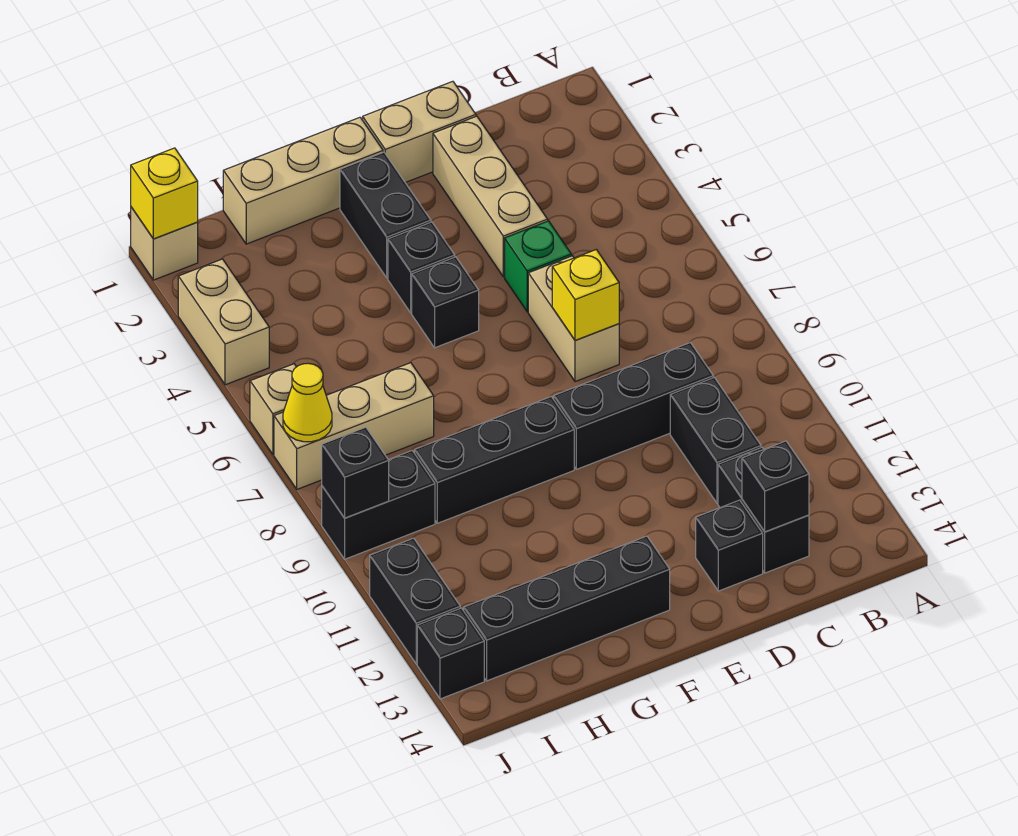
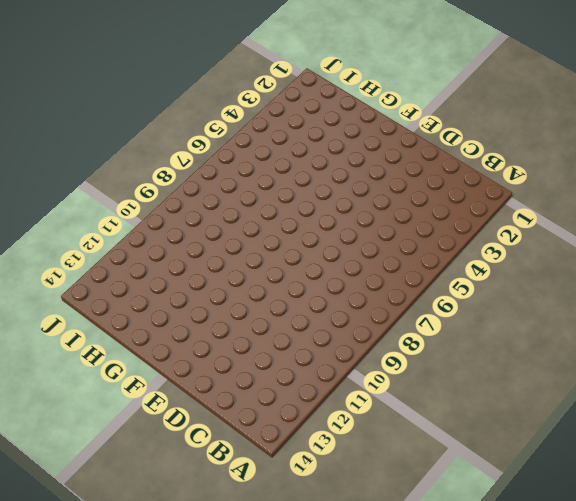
none -> black 1x3 brick [554,343,713,469]
none -> black 1x2 brick [670,378,761,503]
none -> black 1x2 brick [718,447,809,573]

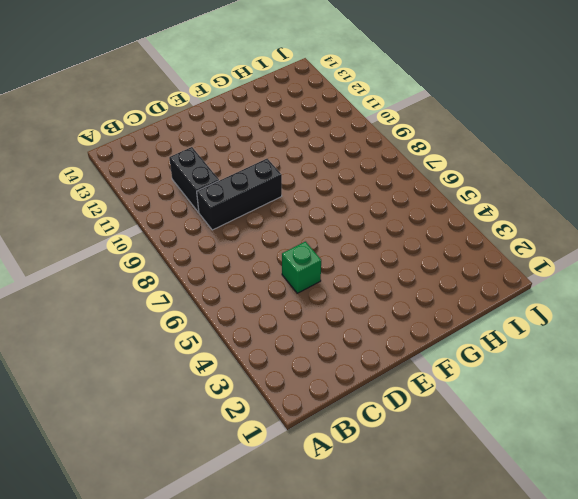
none -> black 1x2 brick [718,447,809,573]
none -> tan 1x2 brick [363,81,476,183]
none -> tan 1x3 brick [433,116,548,277]

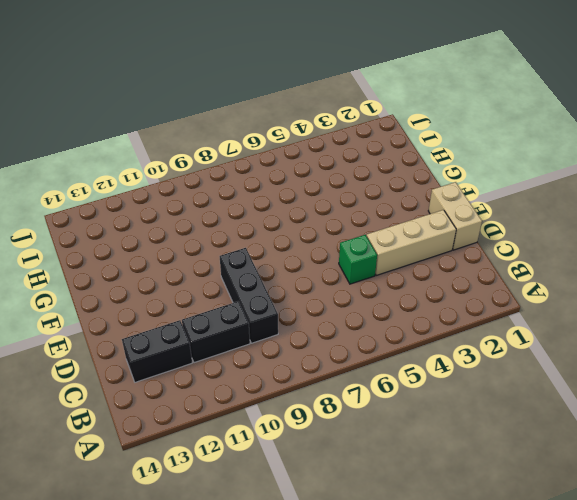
none -> tan 1x2 brick [528,256,619,382]
none -> black 1x1 brick [696,500,763,591]
none -> tan 1x3 brick [223,117,383,244]

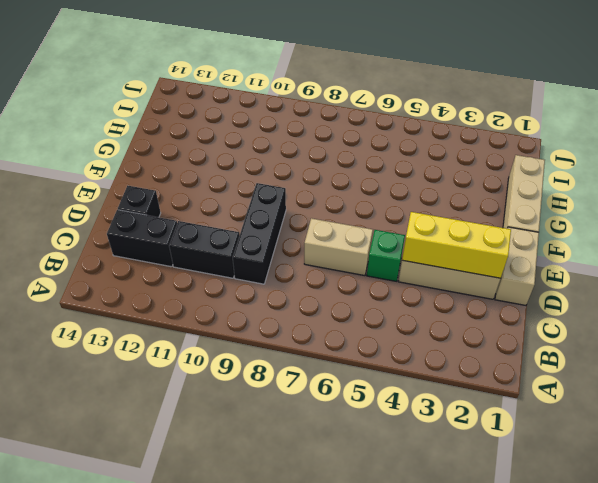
yellow 1x3 brick [402,212,511,278] -> none
none -> black 1x2 brick [340,152,431,278]
none -> black 1x1 brick [388,222,455,313]
none -> black 1x1 brick [412,257,479,348]

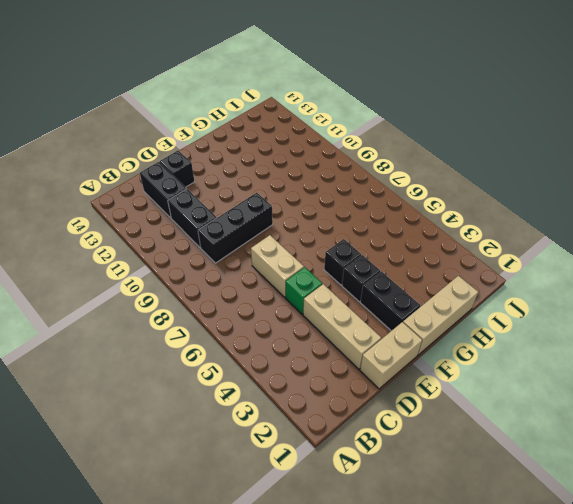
none -> black 1x3 brick [415,397,574,523]
none -> black 1x4 brick [464,536,670,681]
none -> tan 1x3 brick [274,363,434,489]

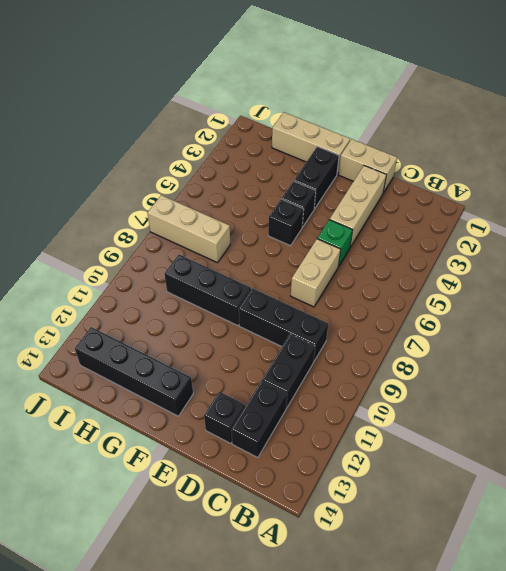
none -> black 1x2 brick [322,451,435,559]
none -> tan 1x1 brick [131,207,198,280]
none -> tan 1x2 brick [178,259,269,385]

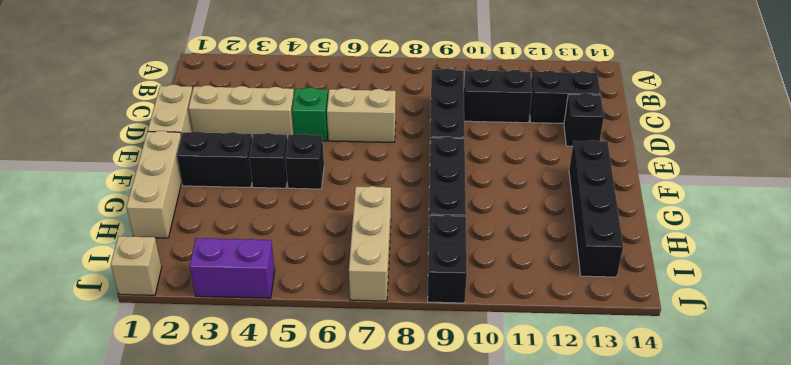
purple 1x2 brick [190,238,275,298] -> tan 1x2 brick [178,259,269,385]
none -> tan 1x1 brick [250,364,296,455]
none -> black 1x2 brick [370,538,460,664]
none -> black 1x1 brick [417,608,484,699]

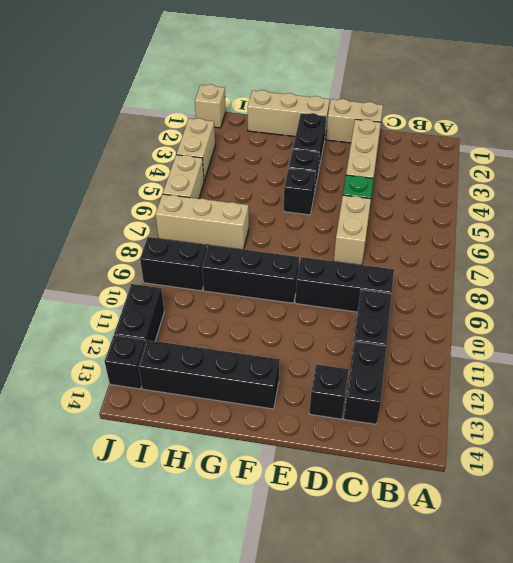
tan 1x2 brick [163,155,204,199] -> tan 1x1 brick [250,364,296,455]
none -> black 1x1 brick [742,441,809,532]
none -> yellow 1x1 brick [552,250,619,341]
none -> yellow 1x1 brick [131,148,198,239]

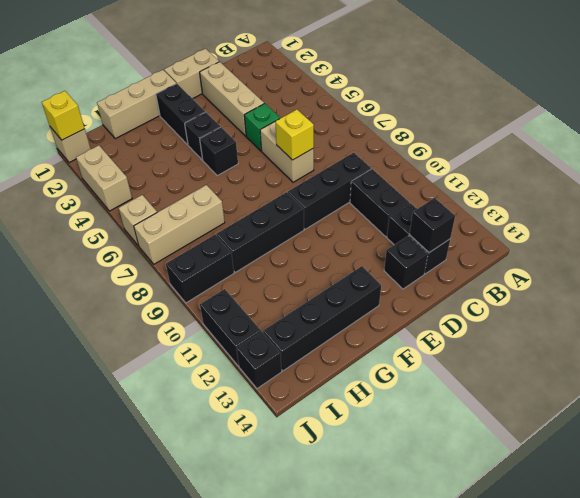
none -> yellow 1x1 cone [283,363,332,442]
none -> black 1x1 brick [322,427,389,518]

